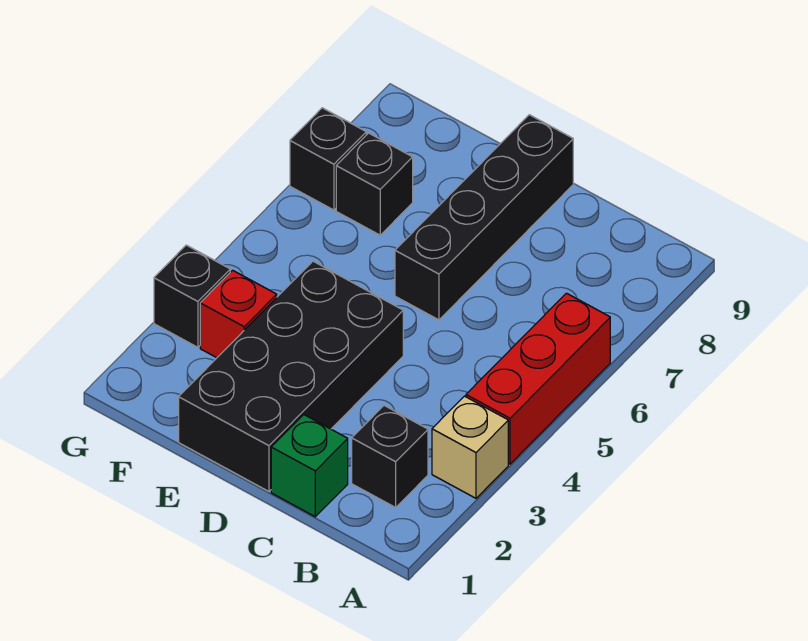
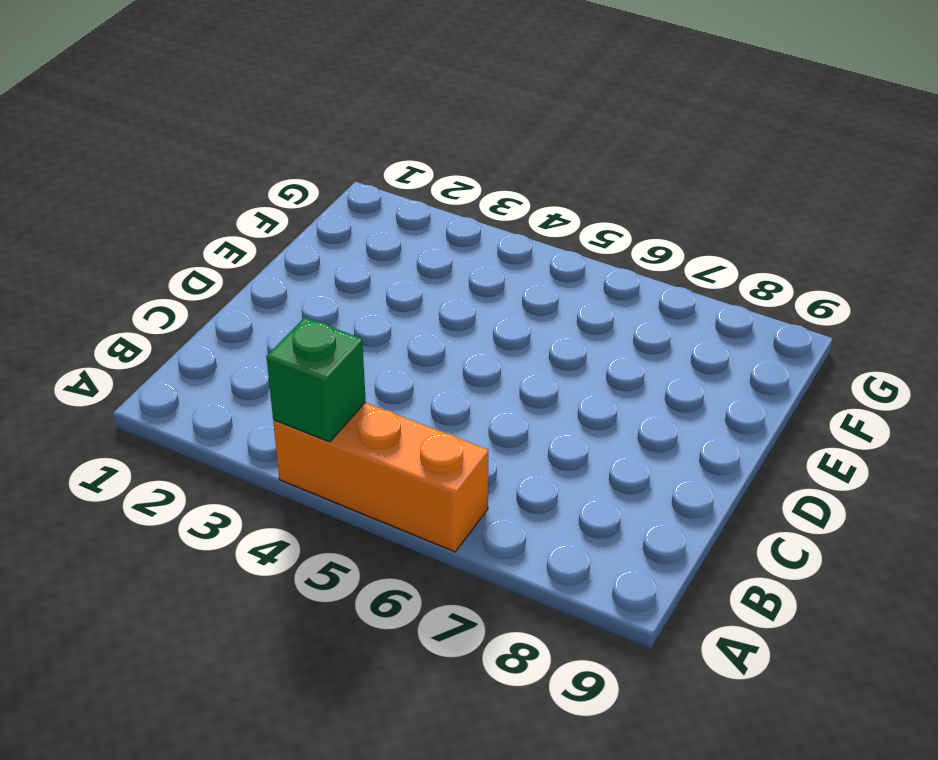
orange 1x3 brick [273,402,488,552] -> red 1x3 brick [466,293,610,464]
green 1x1 brick [266,317,366,442] -> green 1x1 brick moved to [271,415,348,517]
none -> tan 1x1 brick [432,396,508,498]
none -> black 1x1 brick [352,405,428,507]

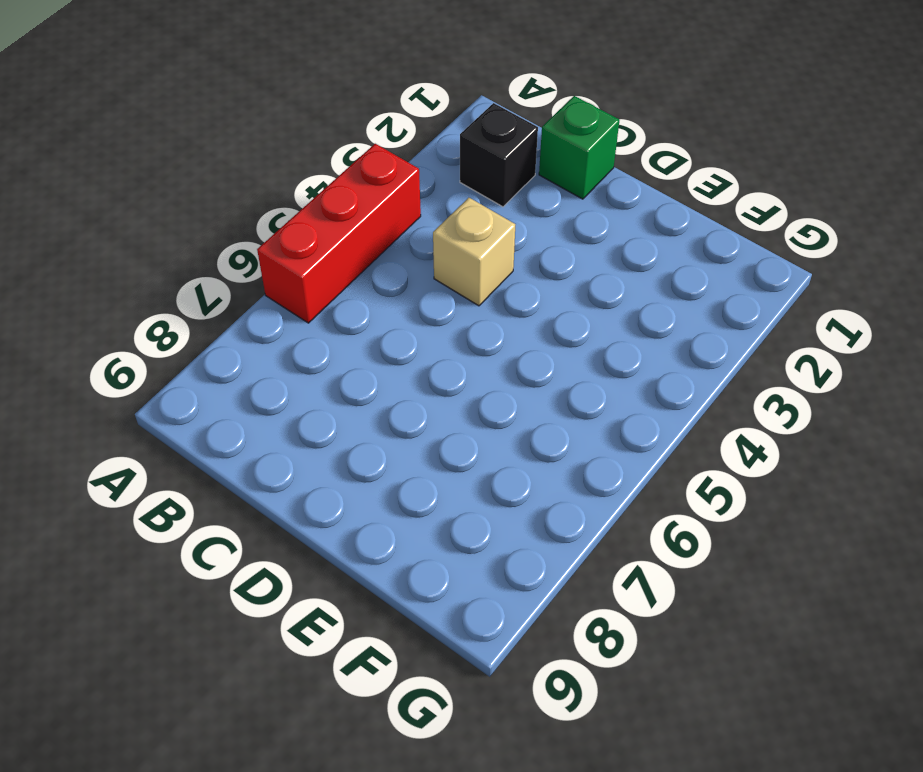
tan 1x1 brick [433,198,515,306] -> tan 1x1 brick moved to [432,396,508,498]
none -> black 2x4 brick [179,261,403,491]
none -> black 1x4 brick [395,115,573,320]

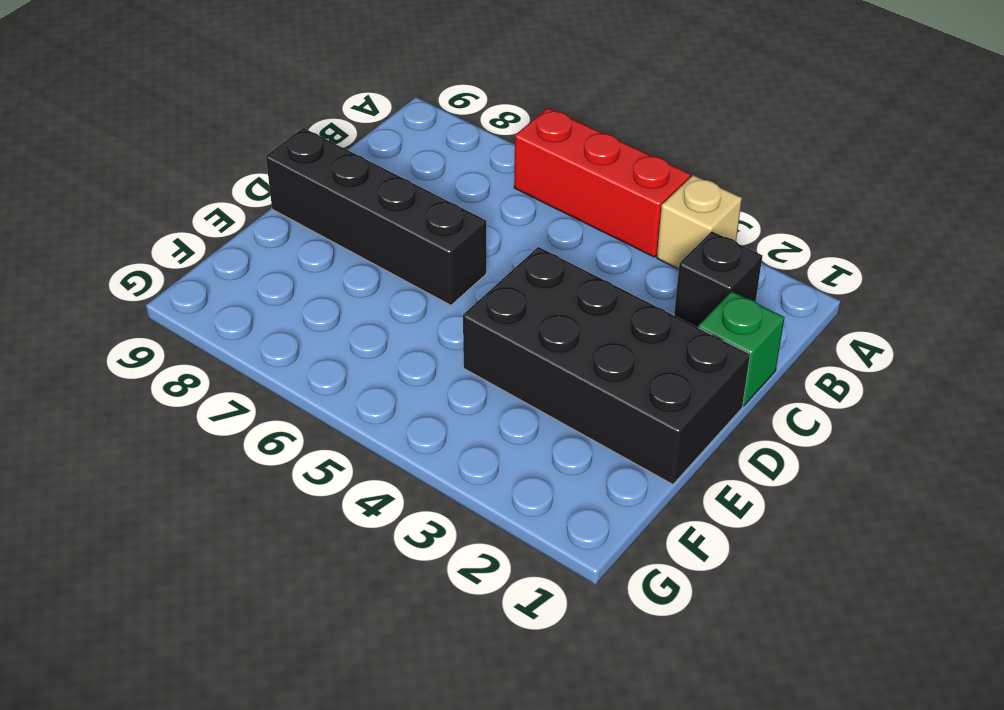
none -> red 1x1 brick [200,270,277,358]
none -> black 1x1 brick [336,133,413,235]

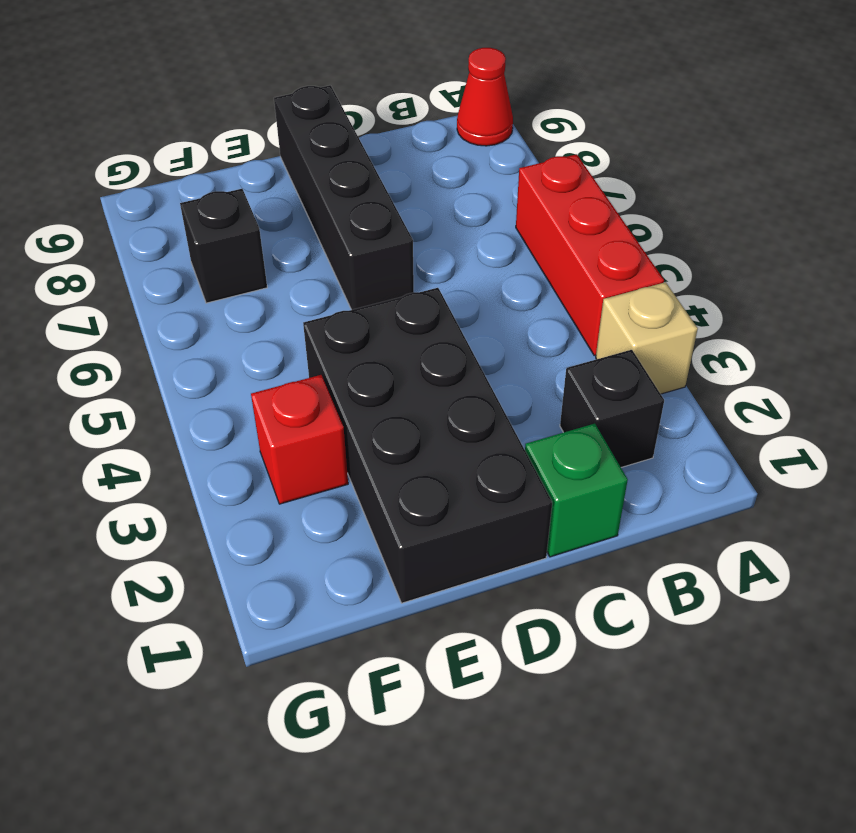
red 1x1 cone [457,48,513,146] -> none
none -> black 1x1 brick [154,245,230,347]
none -> black 1x1 brick [290,108,366,210]

